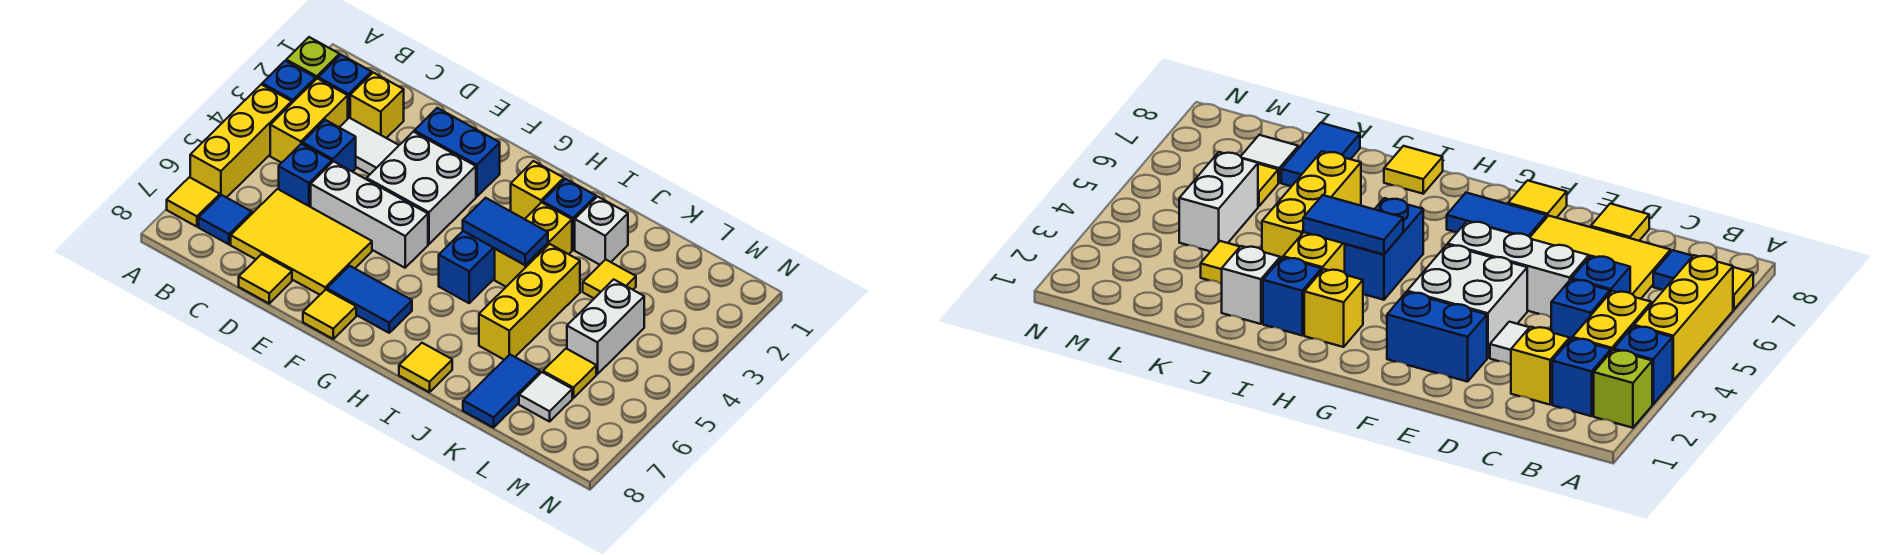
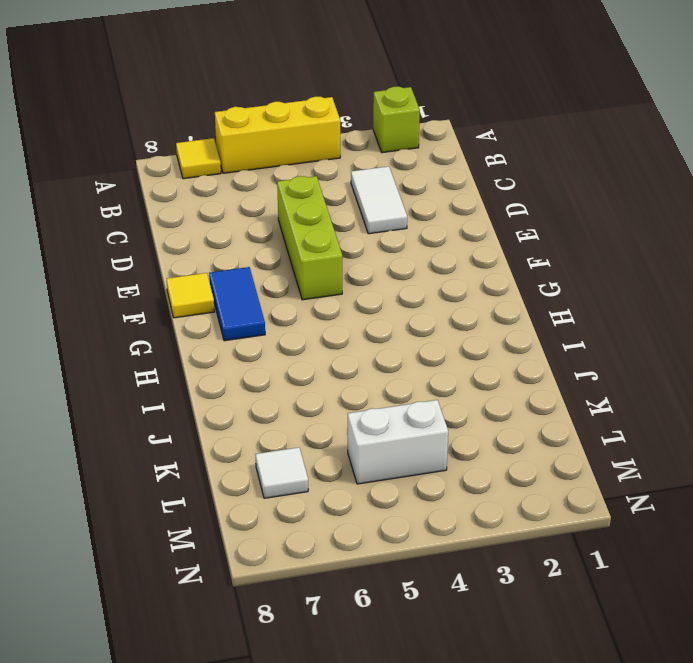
lime 1x3 brick [277,176,342,300] -> white 1x3 brick [311,161,428,268]
none -> blue 1x1 brick [262,61,316,103]
none -> blue 1x1 brick [318,55,372,118]
none -> yellow 1x2 brick [270,79,348,163]
none -> blue 1x1 tile [199,195,252,244]

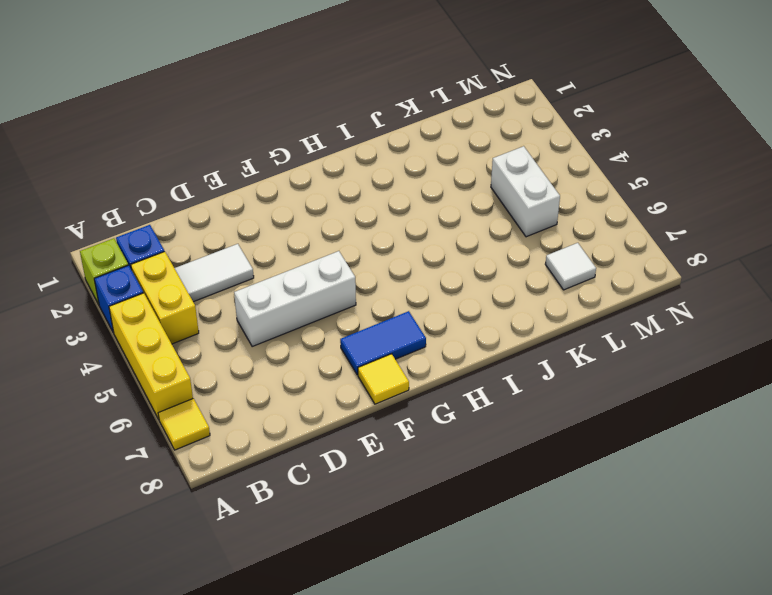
none -> blue 1x1 tile [199,195,252,244]
none -> yellow 1x1 brick [350,73,404,138]
none -> blue 1x1 brick [302,120,356,172]
none -> blue 1x1 brick [279,144,332,207]

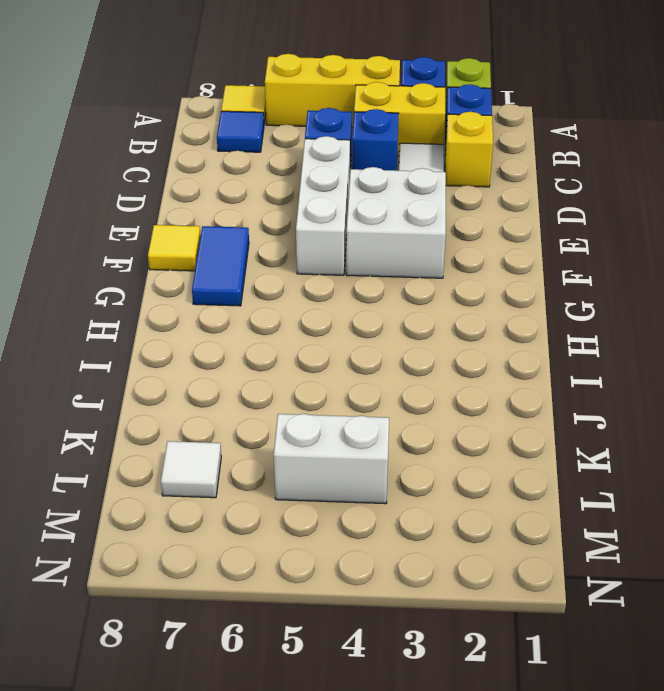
none -> yellow 2x3 tile [231,189,372,295]
none -> yellow 1x1 tile [239,254,292,303]
none -> blue 1x2 brick [414,108,500,197]
none -> yellow 1x1 brick [511,161,564,219]

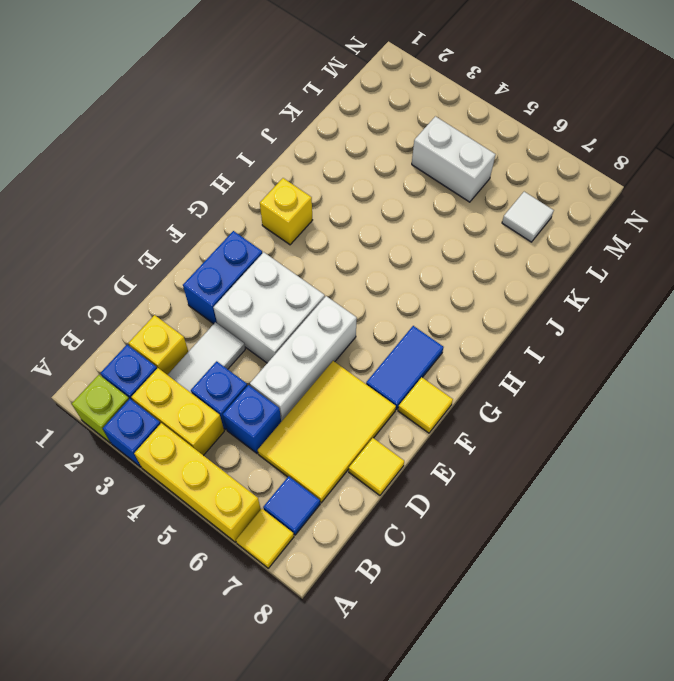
none -> blue 1x2 brick [439,231,495,303]
none -> blue 1x1 brick [543,179,596,250]
none -> yellow 1x2 brick [495,203,572,287]
none -> yellow 1x1 tile [399,343,452,392]

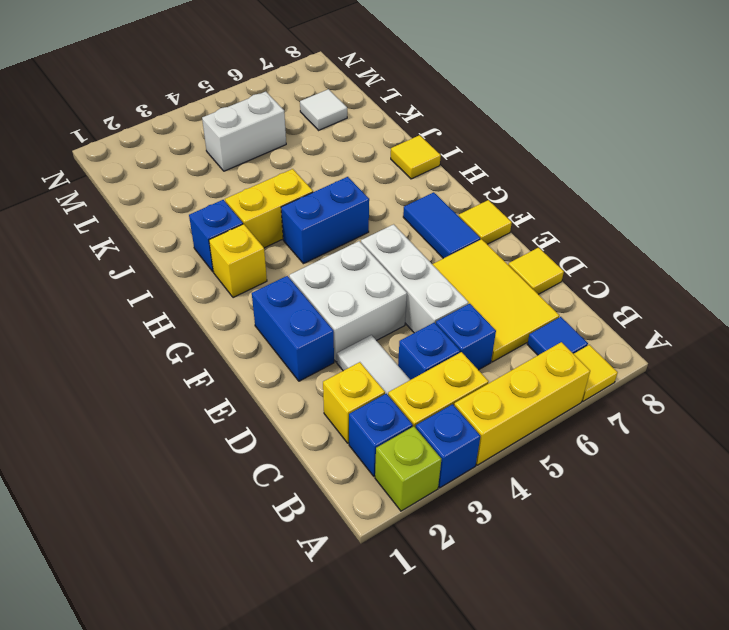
none -> white 1x1 brick [575,197,628,265]
none -> yellow 1x3 brick [479,244,580,360]
none -> yellow 1x1 tile [583,259,636,298]
none -> blue 1x2 tile [463,355,540,428]

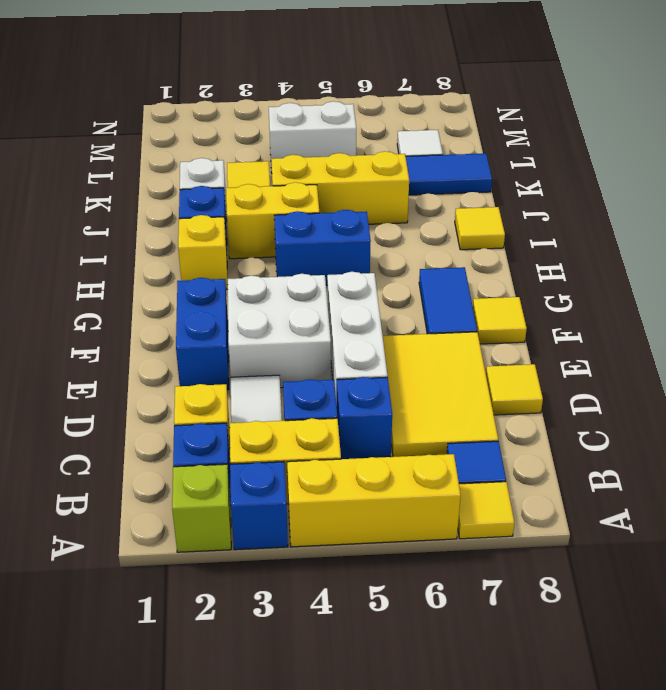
none -> yellow 1x1 tile [543,349,596,398]
none -> blue 1x2 tile [463,198,548,265]

